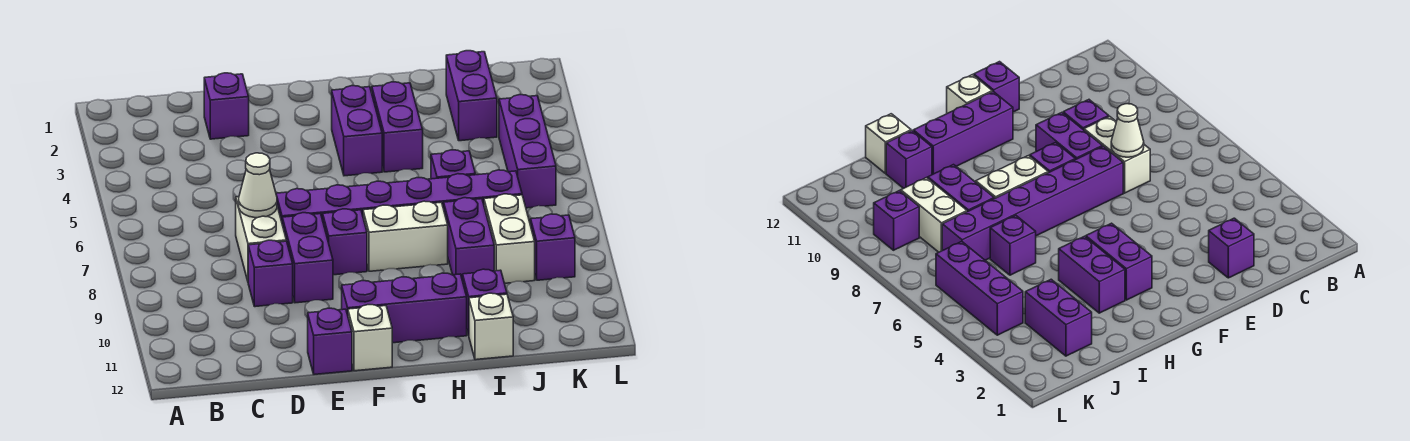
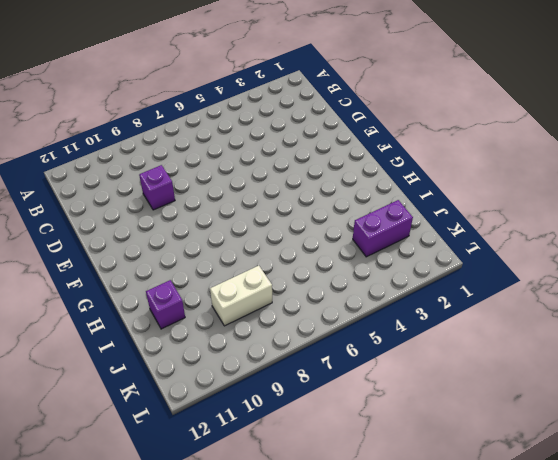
none -> purple 1x1 brick [204,73,249,139]
none -> white 1x2 brick [236,197,286,281]
none -> purple 1x6 brick [276,170,522,221]

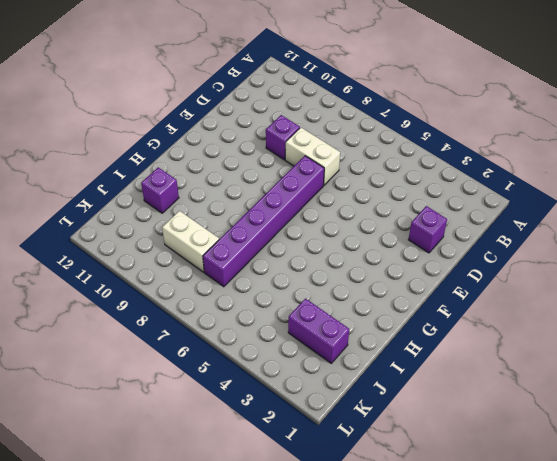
none -> purple 1x2 brick [282,213,333,303]
none -> purple 1x1 brick [308,308,352,375]
none -> purple 1x1 brick [323,209,367,275]

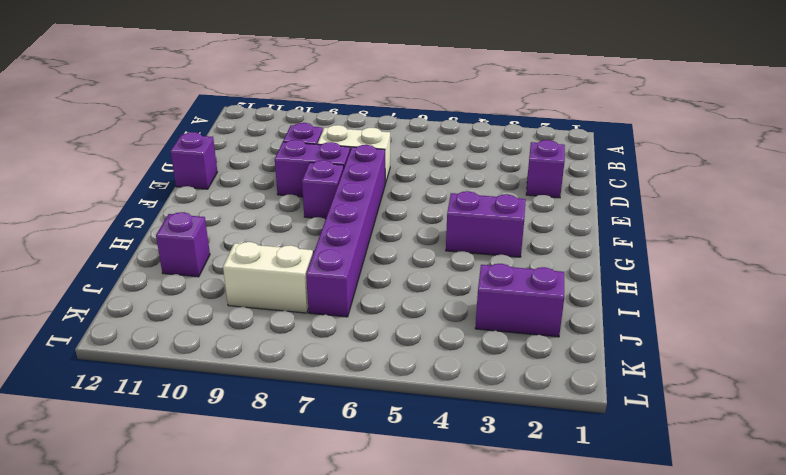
none -> purple 1x3 brick [342,273,467,343]
none -> white 1x1 brick [348,305,392,371]
none -> white 1x2 brick [363,201,448,271]

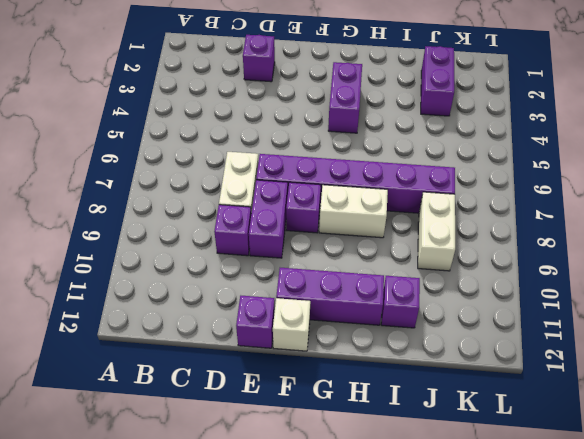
none -> purple 1x2 brick [372,82,423,172]
none -> purple 1x1 brick [431,150,475,179]
none -> purple 1x2 brick [444,198,494,281]

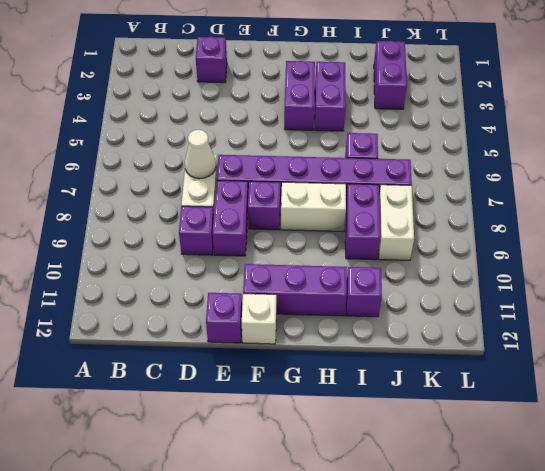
none -> white 1x1 brick [469,293,513,360]
none -> purple 1x3 brick [499,95,556,208]
none -> purple 1x1 brick [531,214,575,280]

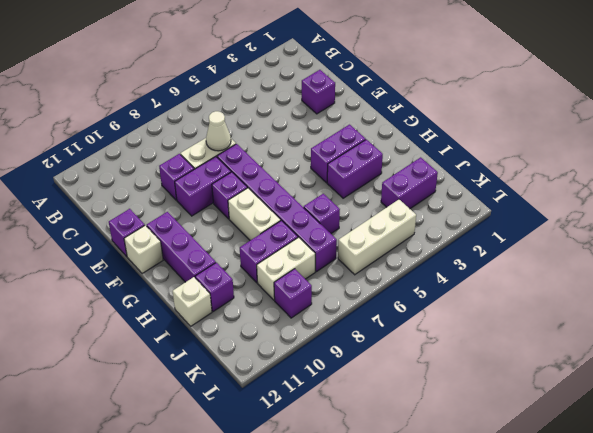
white 1x3 brick [338,200,416,275] -> purple 1x3 brick [499,95,556,208]

